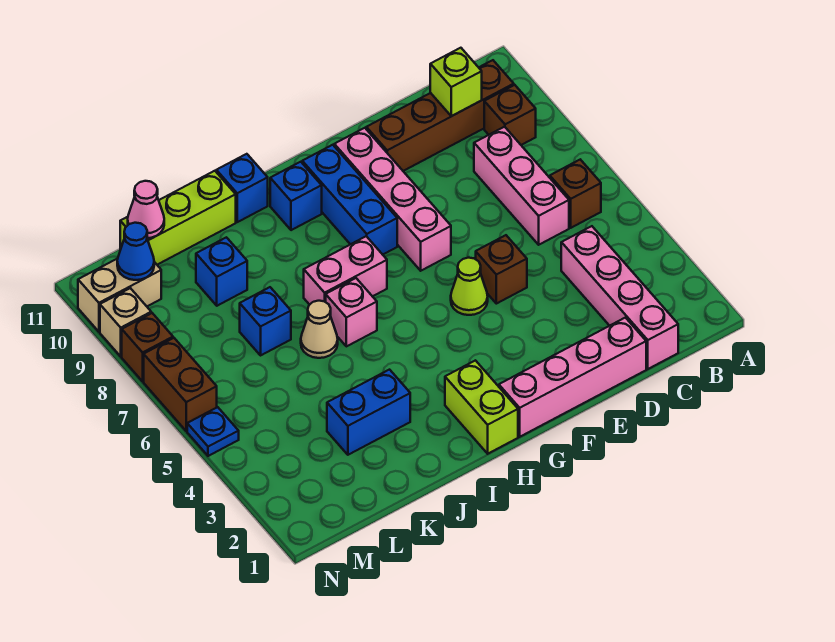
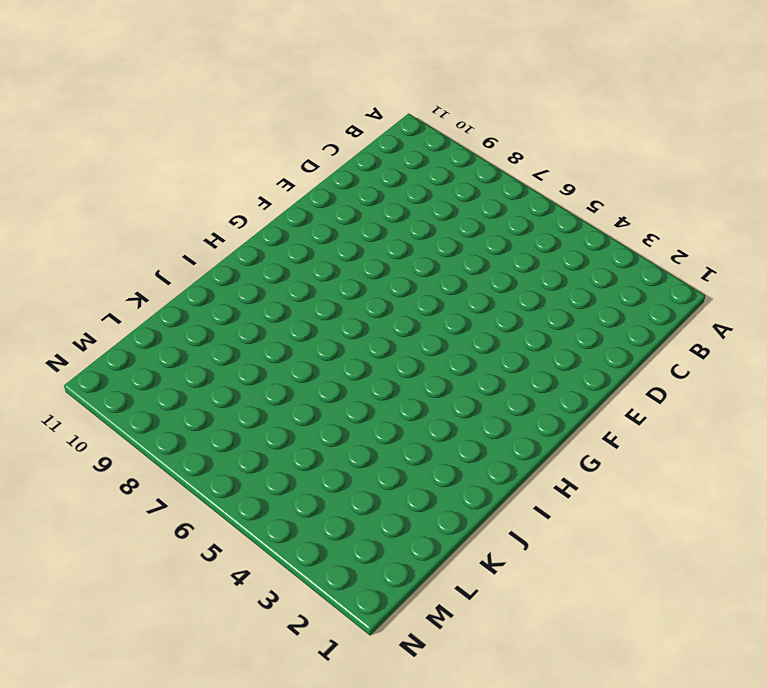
none -> brown 1x1 brick [550,160,601,228]
none -> brown 1x1 brick [484,85,536,145]
none -> brown 1x4 brick [366,60,514,171]

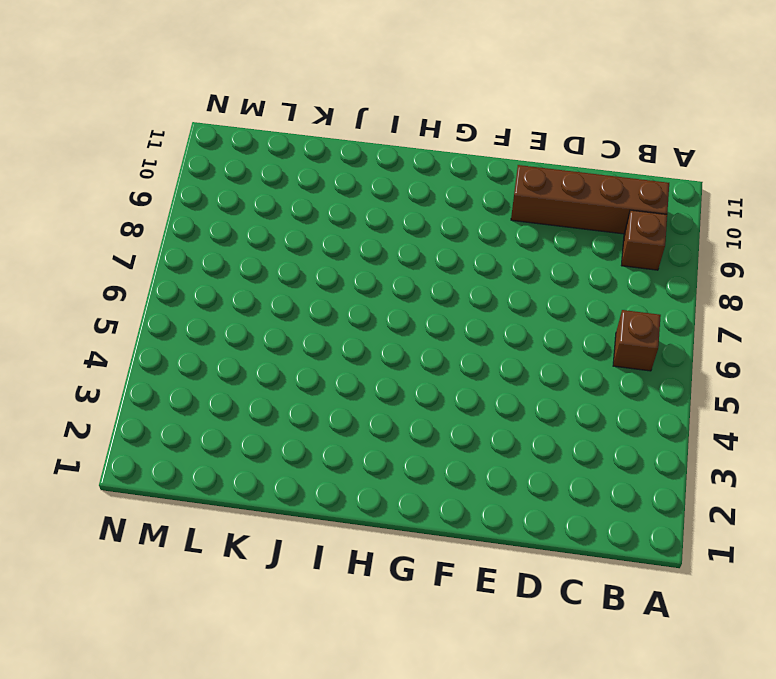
none -> pink 1x4 brick [561,226,678,369]
none -> pink 1x3 brick [474,127,569,245]
none -> pink 1x4 brick [499,318,646,437]

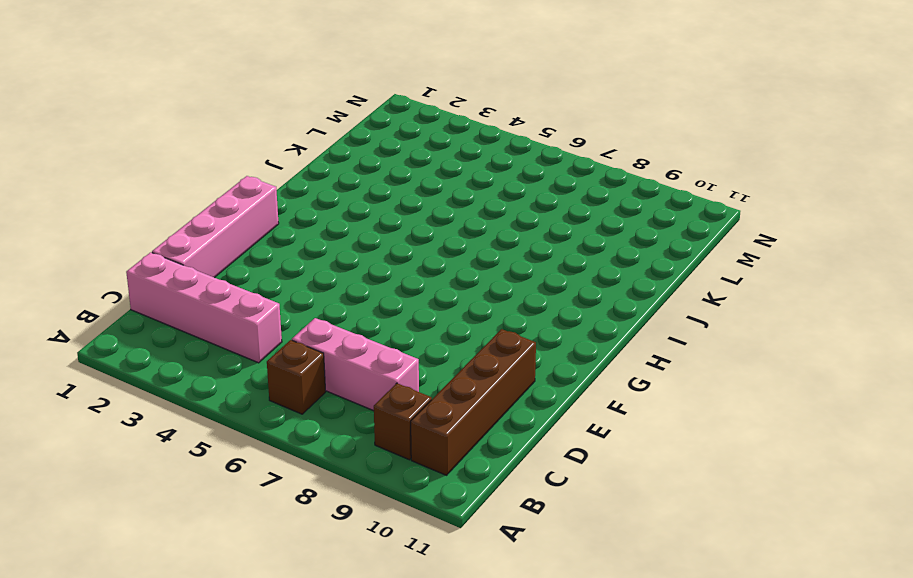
none -> brown 1x1 brick [476,235,527,304]
none -> lime 1x1 cone [451,258,488,315]
none -> pink 1x4 brick [334,128,451,271]

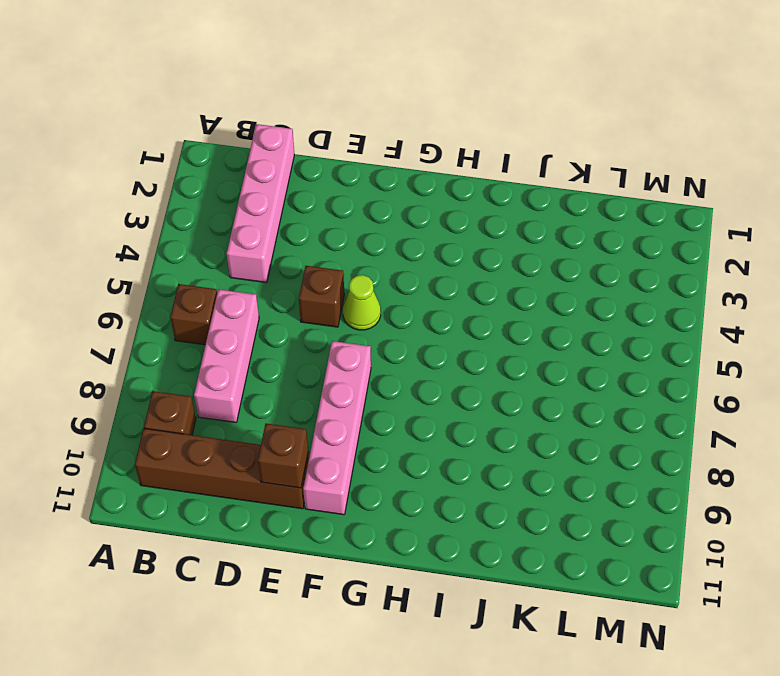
brown 1x1 brick [258,423,308,488] -> brown 1x1 brick moved to [122,313,173,381]
none -> pink 1x4 brick [499,318,646,437]
none -> blue 1x3 brick [302,145,397,255]
none -> lime 1x2 brick [445,360,518,454]

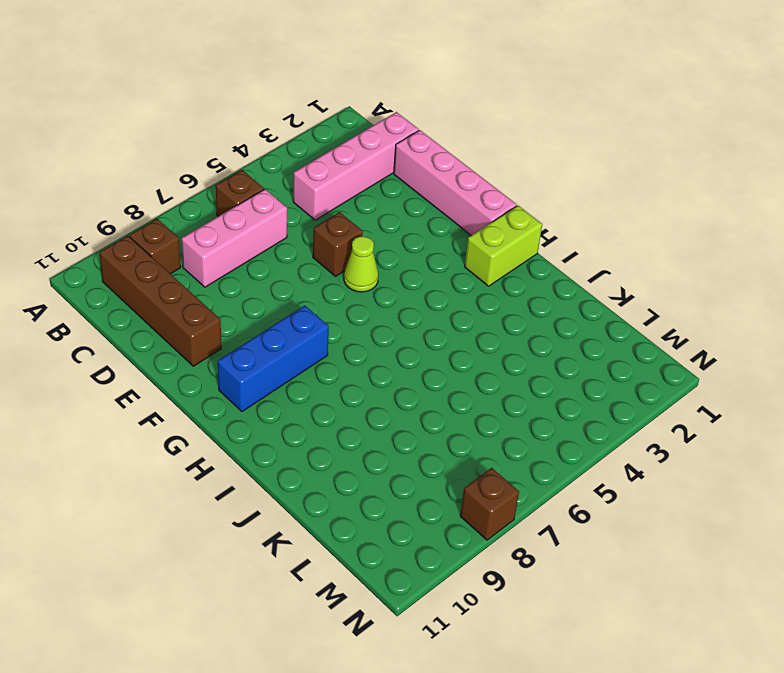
none -> pink 1x4 brick [334,128,451,271]
none -> pink 1x2 brick [304,236,387,305]
none -> blue 1x1 brick [270,162,322,230]

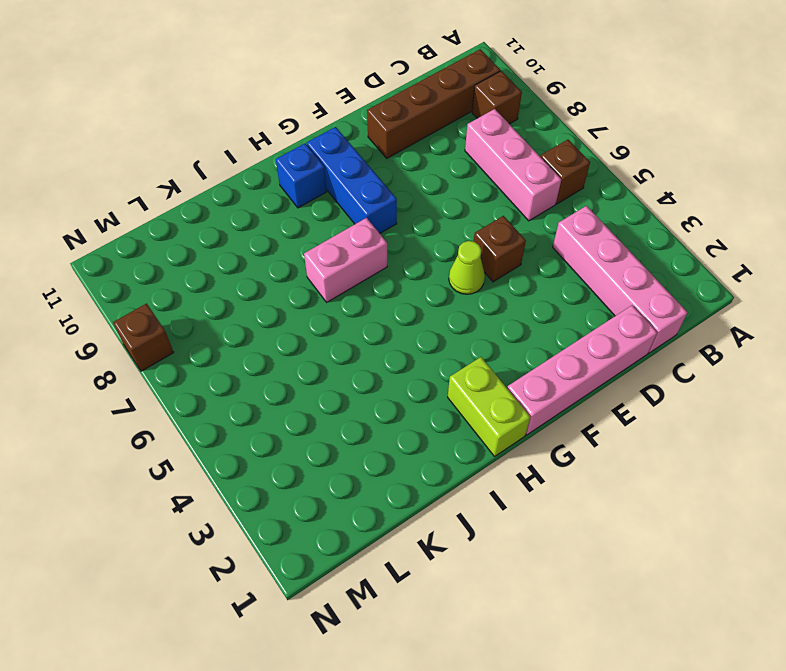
none -> pink 1x4 brick [334,128,451,271]
none -> pink 1x1 brick [326,278,377,346]
none -> blue 1x1 brick [216,154,268,222]

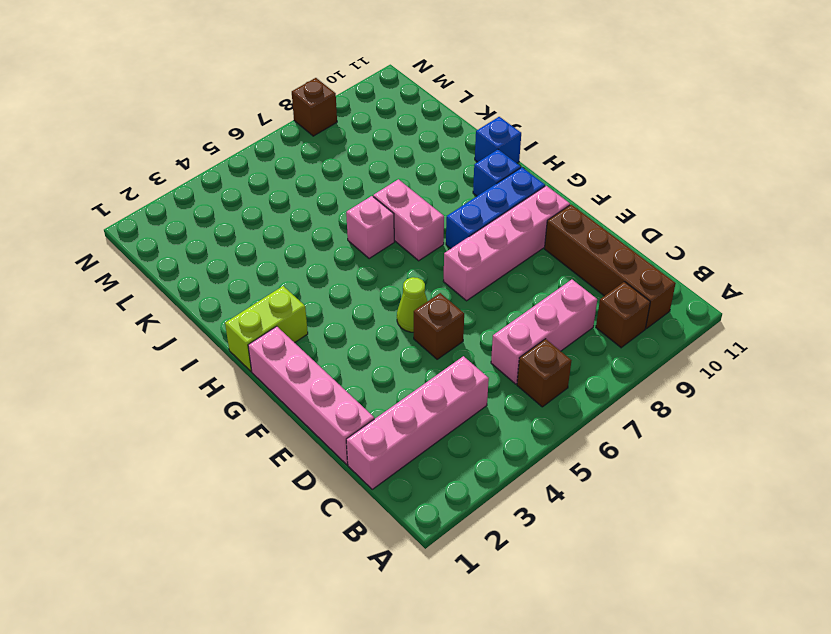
none -> blue 1x2 brick [327,370,410,455]
none -> tan 1x1 cone [301,301,338,358]
none -> lime 1x3 brick [120,171,236,265]

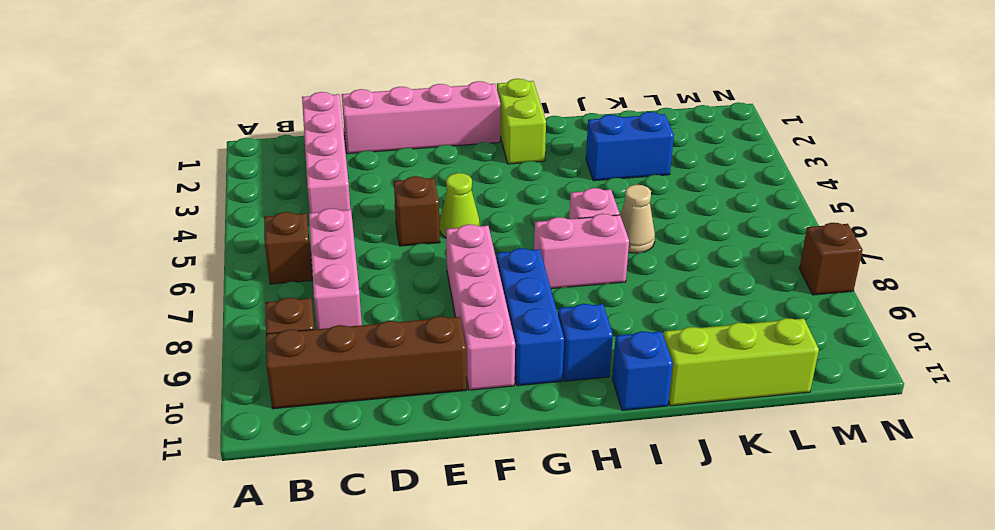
none -> blue 1x1 brick [240,287,291,355]
none -> blue 1x1 brick [196,237,247,306]
none -> tan 1x2 brick [78,259,161,332]

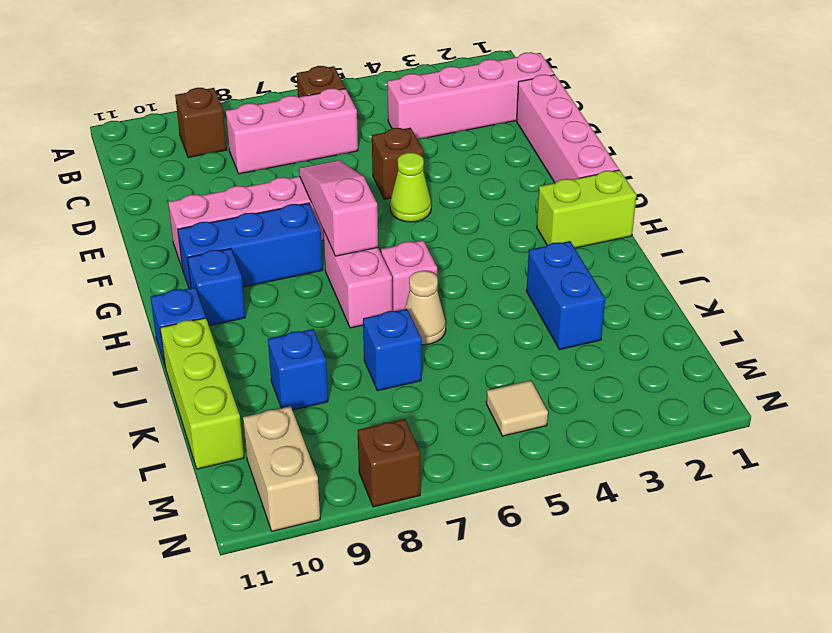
pink 1x3 slope [299,160,378,256] -> none
tan 1x1 tile [486,380,548,436] -> none
none -> brown 1x4 brick [366,60,514,171]
none -> blue 1x1 plate [187,407,239,456]
none -> brown 1x2 brick [144,338,217,431]

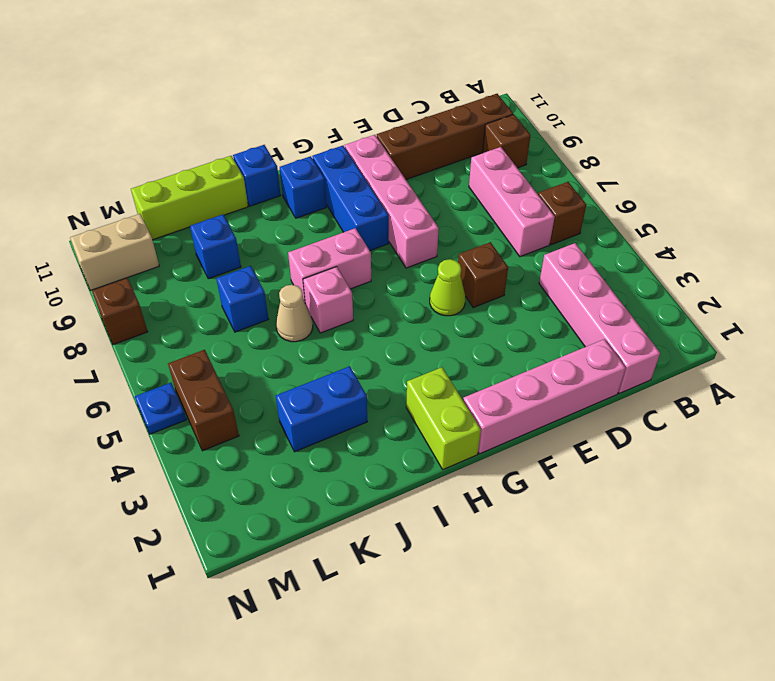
brown 1x2 brick [168,350,239,451] -> brown 1x2 brick moved to [144,338,217,431]
none -> tan 1x1 brick [100,288,151,356]
none -> lime 1x1 brick [430,48,482,116]
none -> pink 1x1 cone [128,181,164,238]

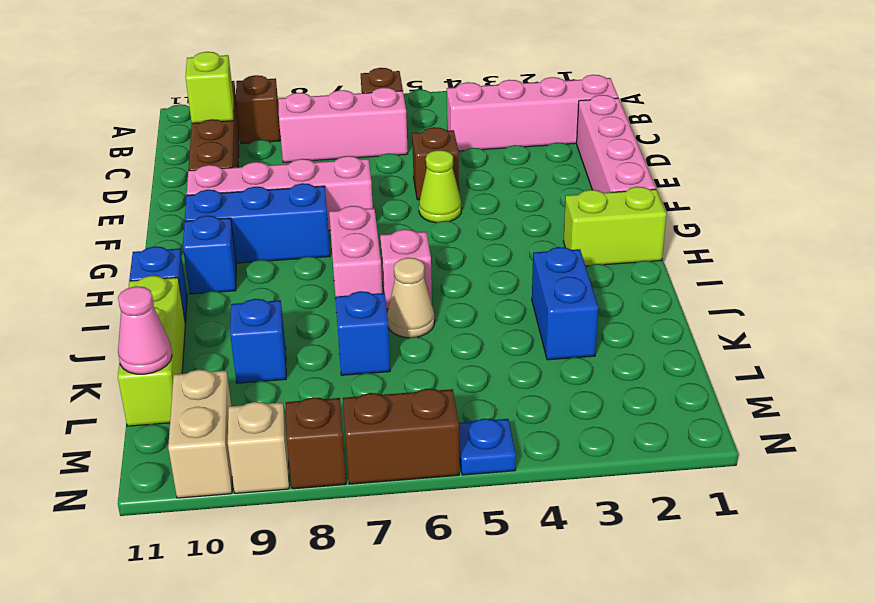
none -> blue 1x1 cone [117,223,154,280]

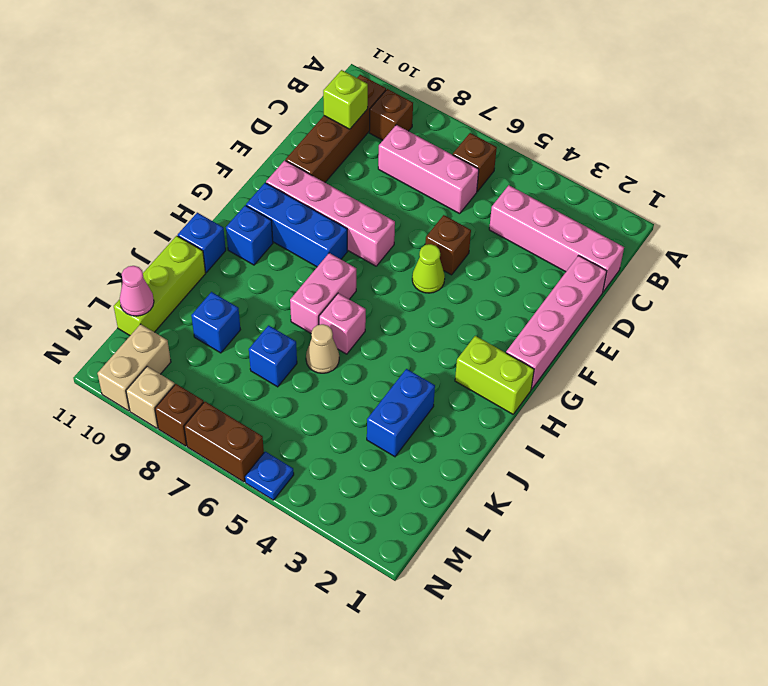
none -> blue 1x1 cone [117,223,154,280]

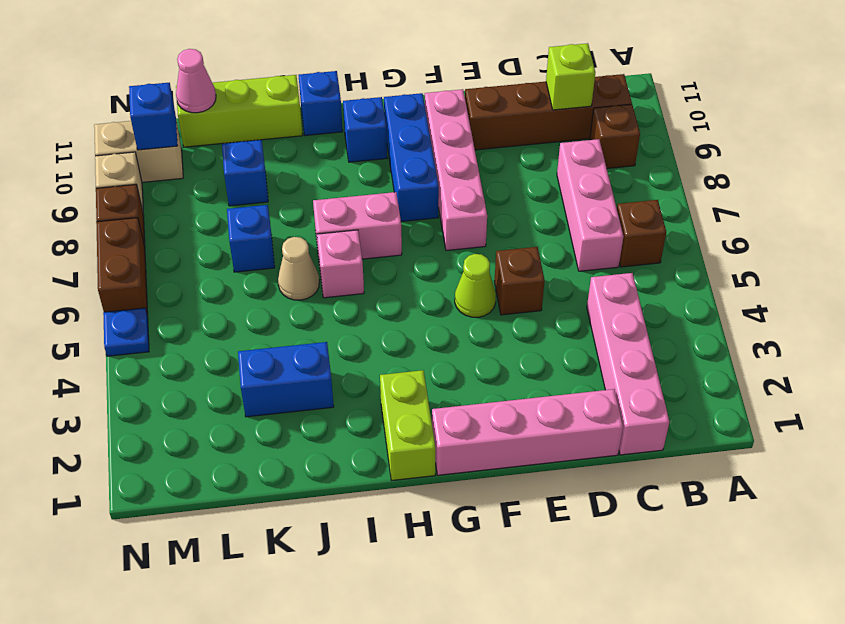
blue 1x1 brick [129,83,177,150] -> blue 1x1 cone [117,223,154,280]

